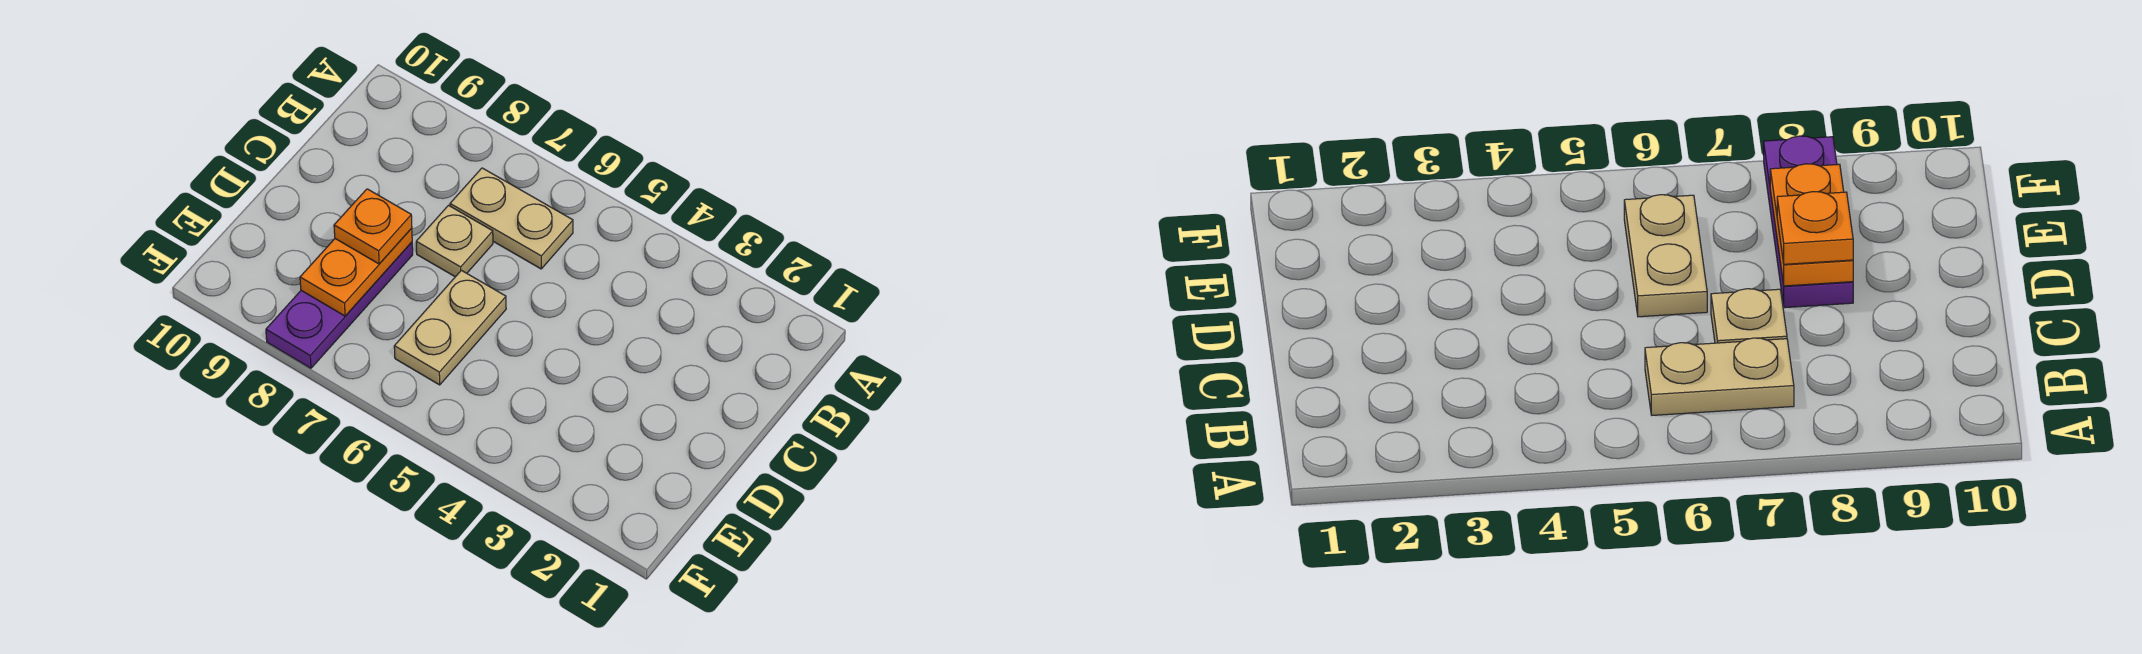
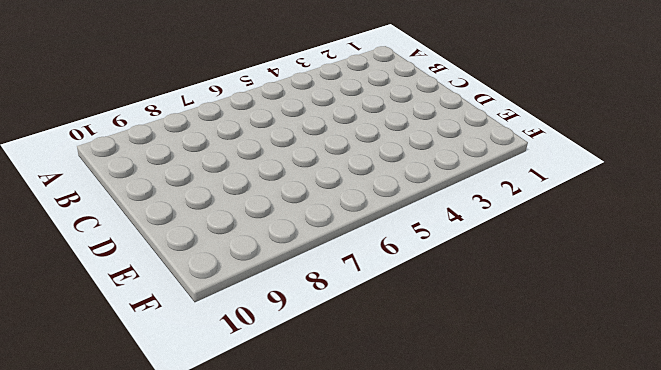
none -> tan 1x2 plate [450,168,573,269]
none -> tan 1x1 plate [416,206,493,277]

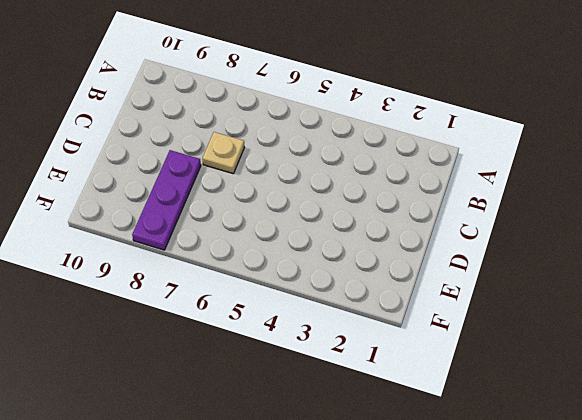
none -> tan 1x2 plate [450,168,573,269]
none -> tan 1x2 plate [394,270,506,385]

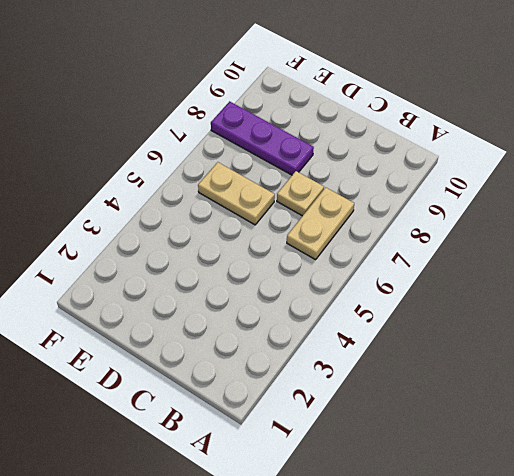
none -> orange 1x2 plate [300,228,412,316]
none -> orange 1x1 plate [334,189,412,264]

